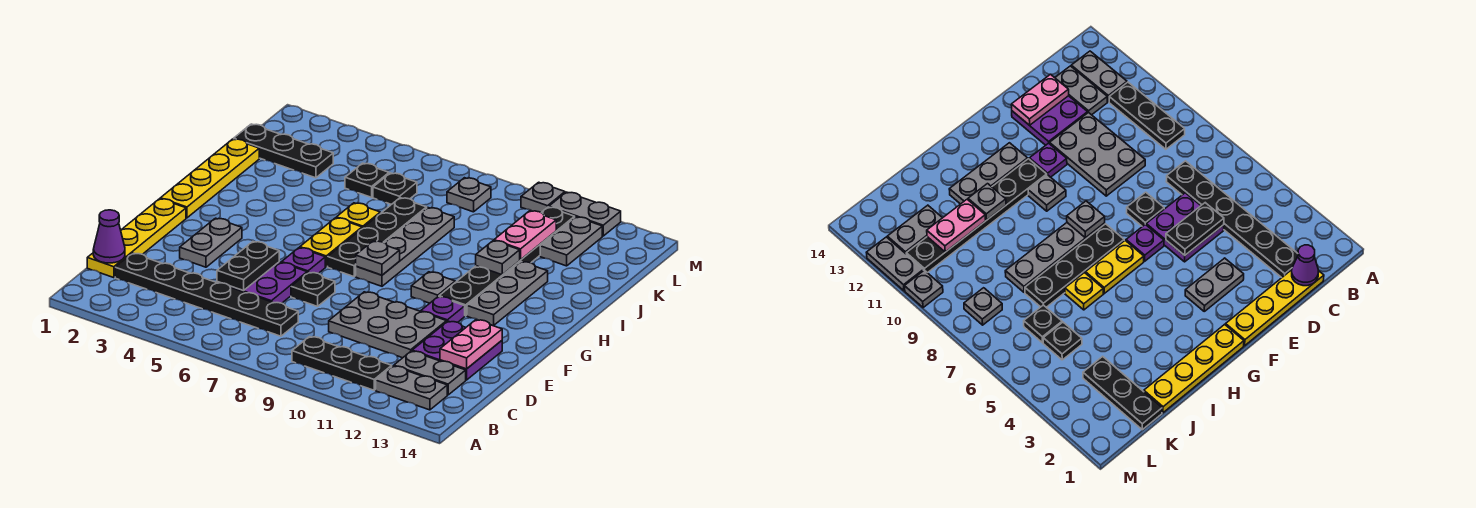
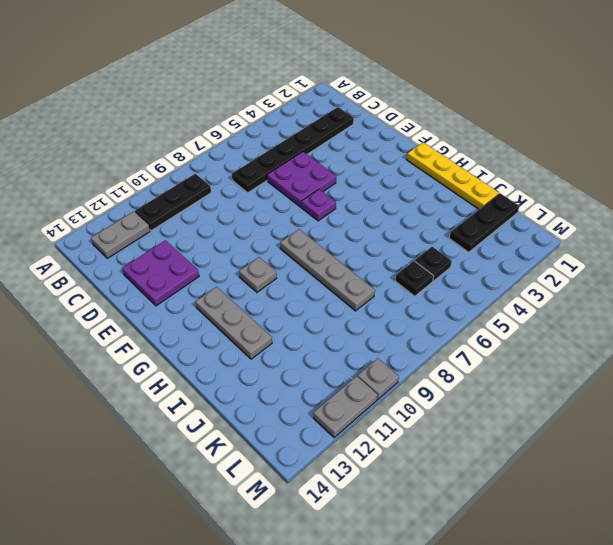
none -> yellow 1x4 plate [87,199,186,278]
none -> grey 1x2 plate [394,351,466,395]
none -> grey 2x3 plate [329,292,447,358]
none -> grey 1x2 plate [180,218,242,267]

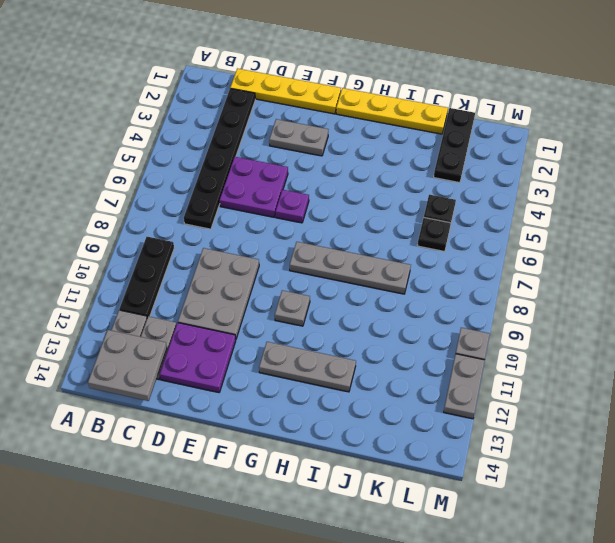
grey 2x2 plate [88,330,167,401] -> none
none -> black 1x1 plate [291,272,335,306]
none -> purple 1x1 plate [421,297,465,322]
none -> yellow 1x2 plate [300,218,362,267]
none -> black 1x4 plate [328,198,427,277]

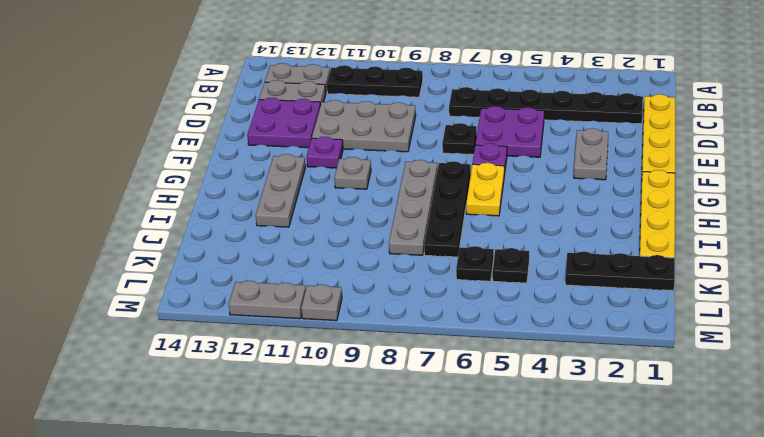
none -> black 1x6 plate [439,207,575,316]
none -> yellow 1x1 plate [336,203,380,228]
none -> grey 1x2 plate [540,217,602,266]
none -> grey 1x1 plate [447,178,491,212]

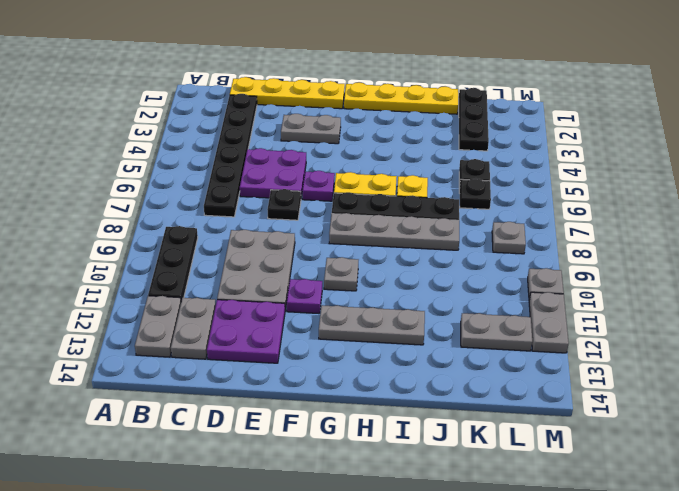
none -> black 1x6 plate [439,207,575,316]
none -> purple 1x1 cone [93,210,125,263]
none -> black 1x2 plate [217,242,279,291]
none -> pink 1x2 plate [440,320,502,369]

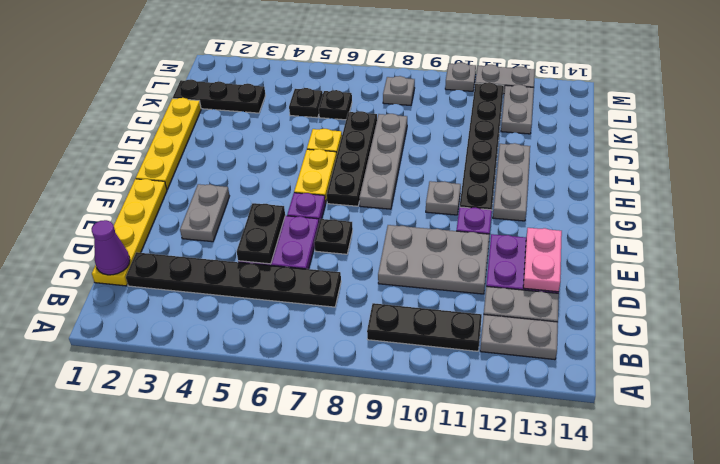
none -> grey 1x1 plate [356,241,400,275]
none -> grey 1x1 plate [476,241,520,275]
none -> pink 1x2 plate [494,211,556,260]

